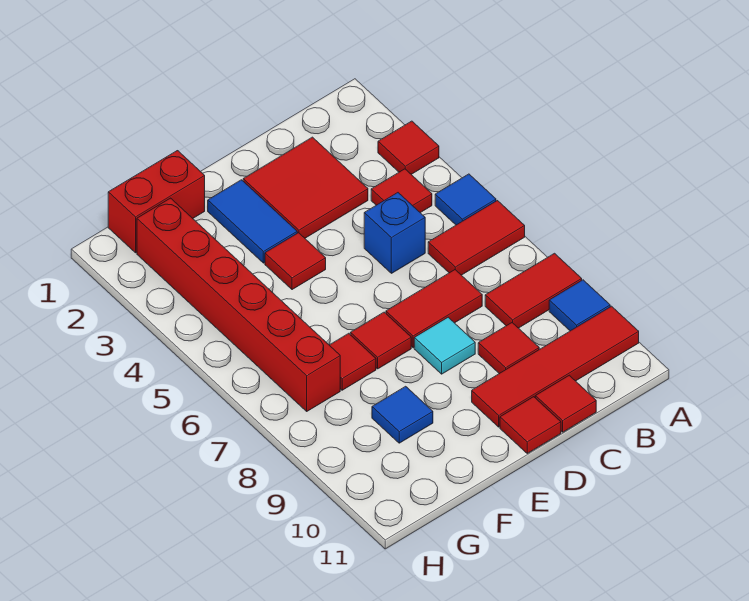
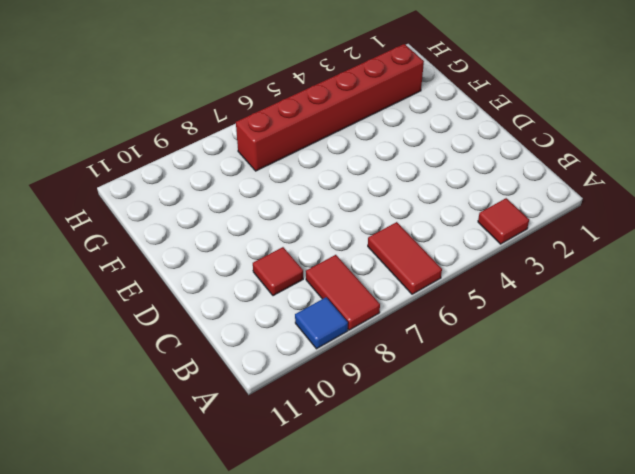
none -> blue 1x1 tile [435,174,496,225]
none -> red 1x4 tile [472,306,639,427]
none -> red 1x1 tile [371,169,432,213]

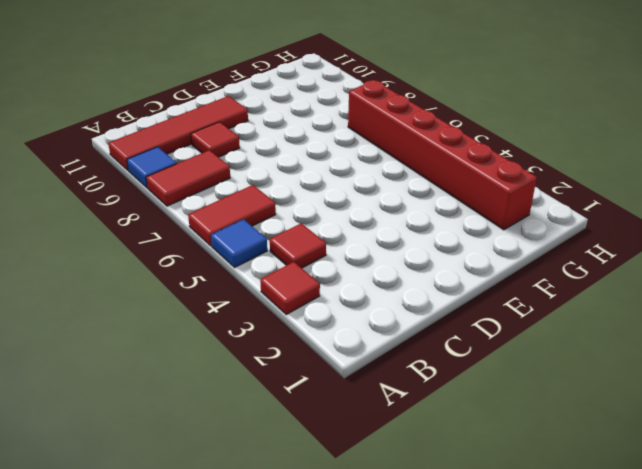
none -> red 2x2 tile [243,137,368,238]
none -> blue 1x1 brick [364,193,425,273]
none -> red 1x2 tile [386,270,482,348]

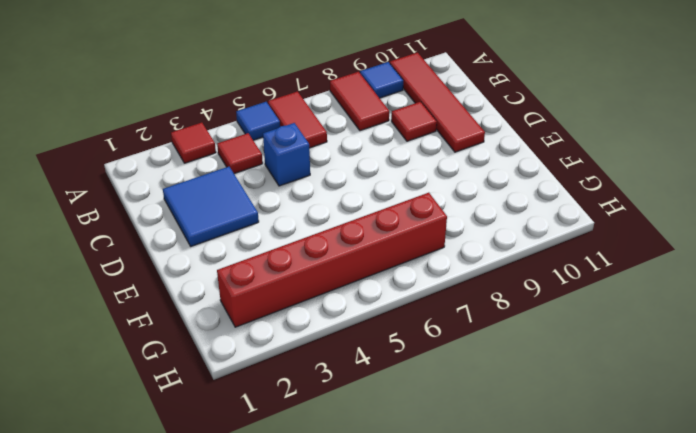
blue 2x2 tile [163,167,259,246] -> red 2x2 tile [243,137,368,238]
none -> red 1x2 tile [386,270,482,348]
none -> red 1x1 tile [535,375,596,432]
none -> cyan 1x1 tile [414,317,475,374]

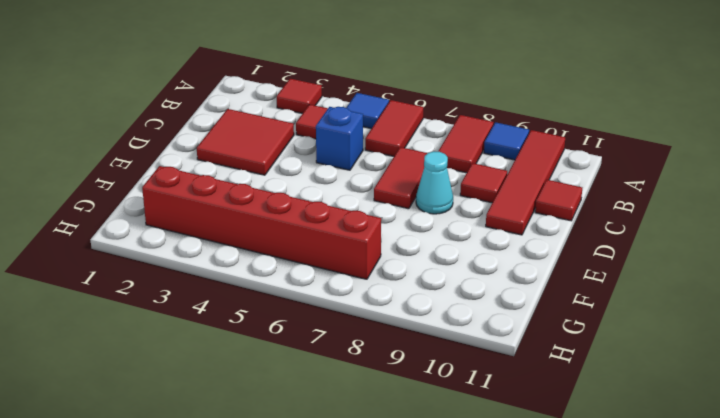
cyan 1x1 cone [416,151,453,214] -> cyan 1x1 tile [414,317,475,374]
none -> red 1x1 tile [500,397,561,453]
none -> blue 1x2 tile [208,180,297,263]
none -> red 1x1 tile [265,233,326,290]

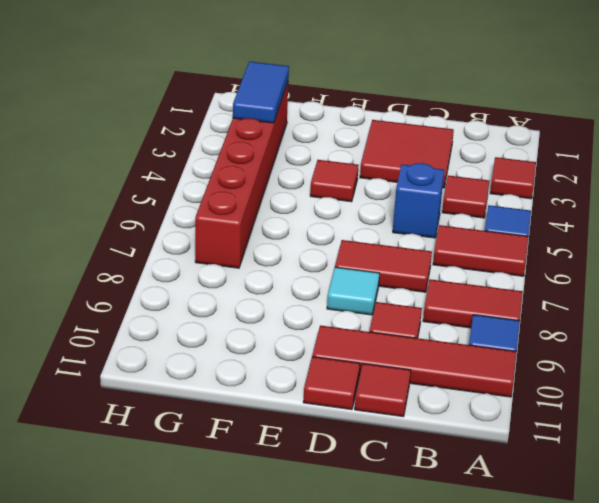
blue 1x2 tile [233,62,289,123] -> blue 1x2 tile moved to [208,180,297,263]
none -> red 1x1 tile [350,312,411,369]
none -> red 1x2 brick [108,151,205,253]
none -> red 1x1 tile [330,333,376,390]

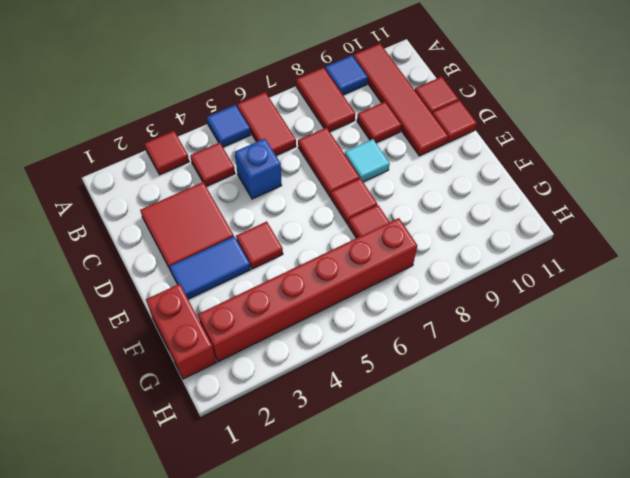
none -> blue 1x1 tile [372,386,433,443]

